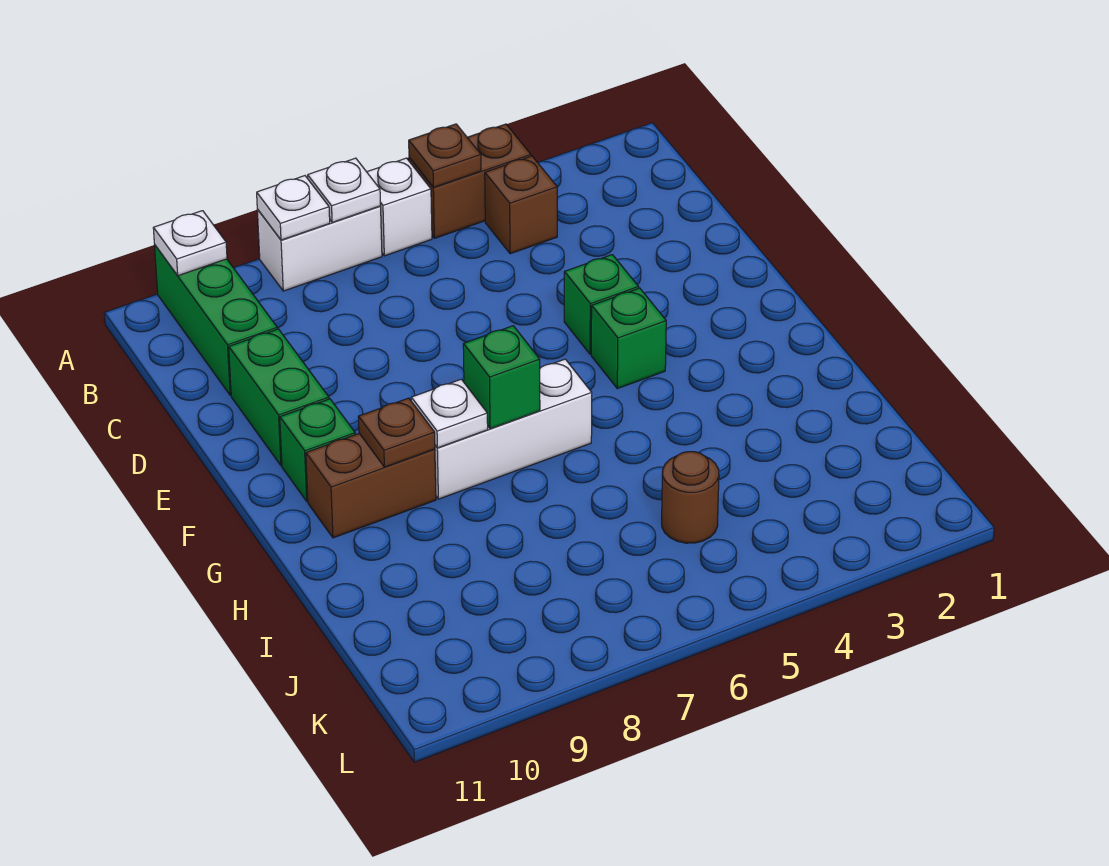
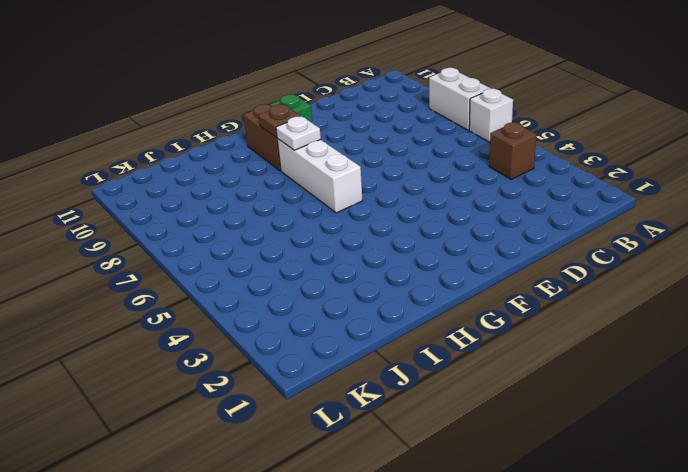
none -> brown 1x2 brick [409,124,531,238]
none -> green 1x3 brick [155,246,277,395]
none -> green 1x2 brick [229,329,329,466]

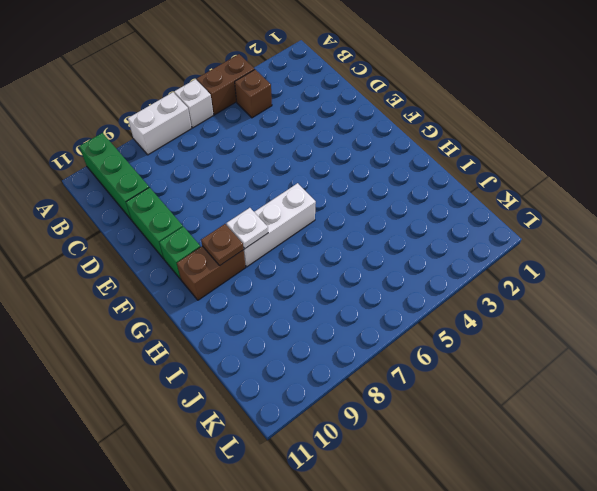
none -> green 1x1 brick [564,255,639,354]
none -> green 1x1 brick [591,288,666,389]
none -> brown 1x1 round brick [662,452,719,543]

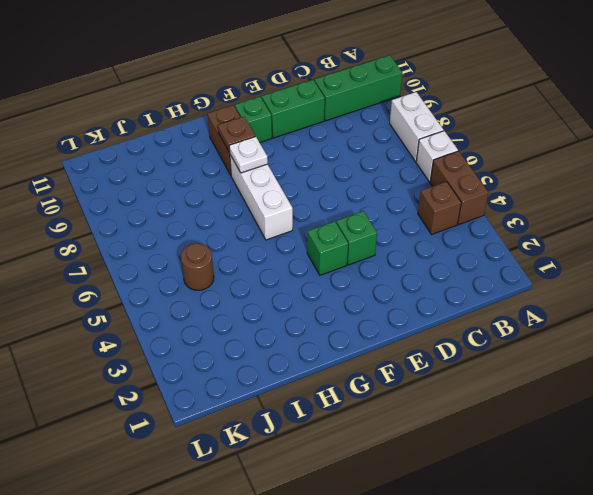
none -> brown 1x1 plate [409,124,481,187]
none -> white 1x1 plate [308,158,381,222]
none -> white 1x1 plate [257,176,330,240]

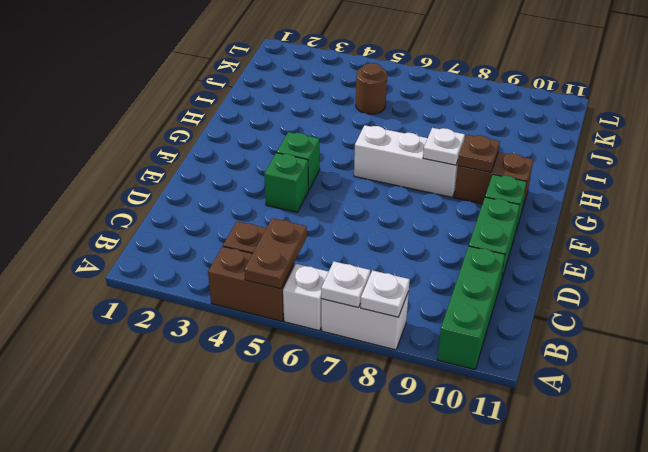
brown 1x2 plate [244,218,307,289] -> brown 1x1 plate [409,124,481,187]
none -> white 1x1 plate [153,211,227,276]
none -> green 1x1 brick [463,326,540,429]

